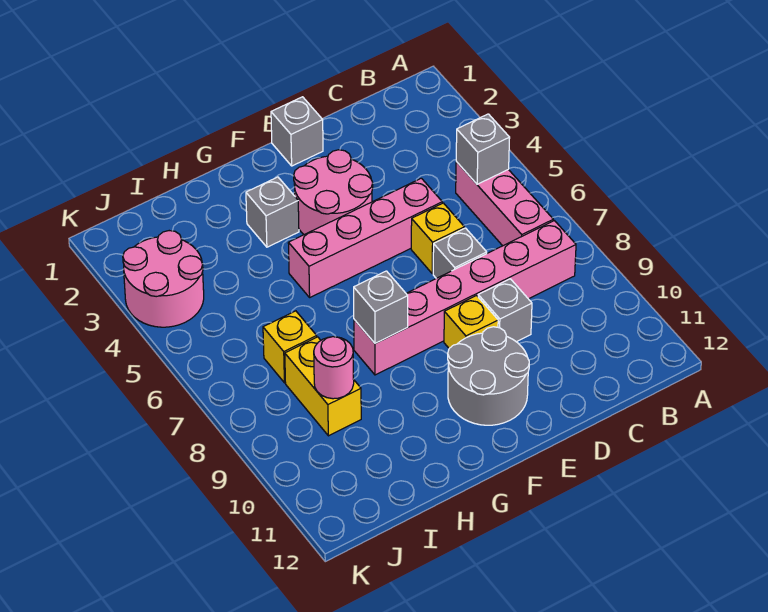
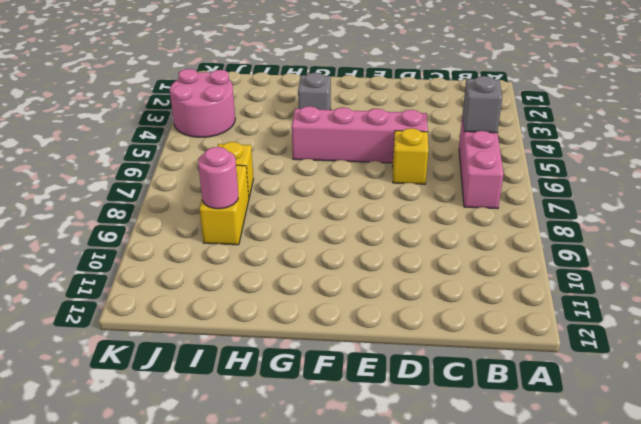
none -> pink 1x6 brick [354,221,576,375]
none -> grey 1x1 brick [433,228,487,278]
none -> grey 1x1 brick [478,279,532,342]

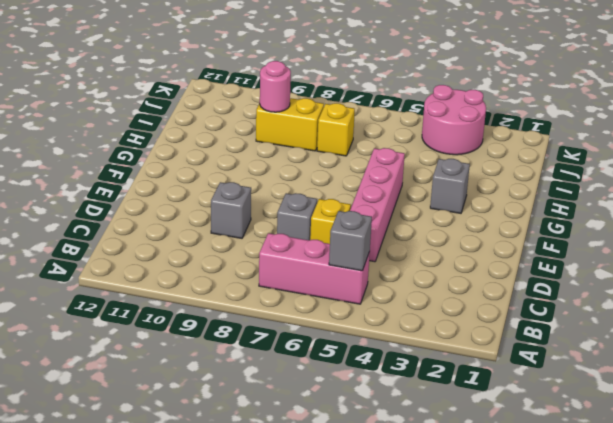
none -> pink 1x6 brick [354,221,576,375]
none -> grey 1x1 brick [271,97,323,166]
none -> pink 2x2 round brick [294,150,373,235]

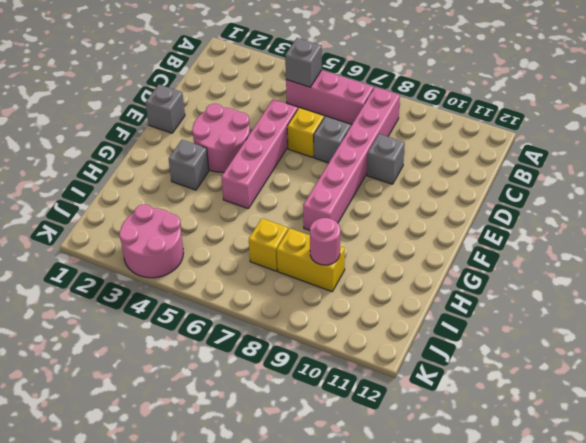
none -> yellow 1x1 brick [444,296,498,348]
none -> grey 2x2 round brick [448,327,529,425]
none -> grey 1x1 brick [354,271,408,343]

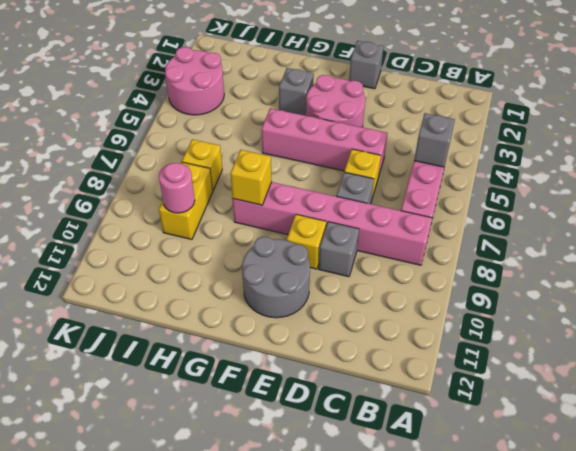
yellow 1x1 brick [230,150,272,205] -> grey 1x1 brick [354,271,408,343]

